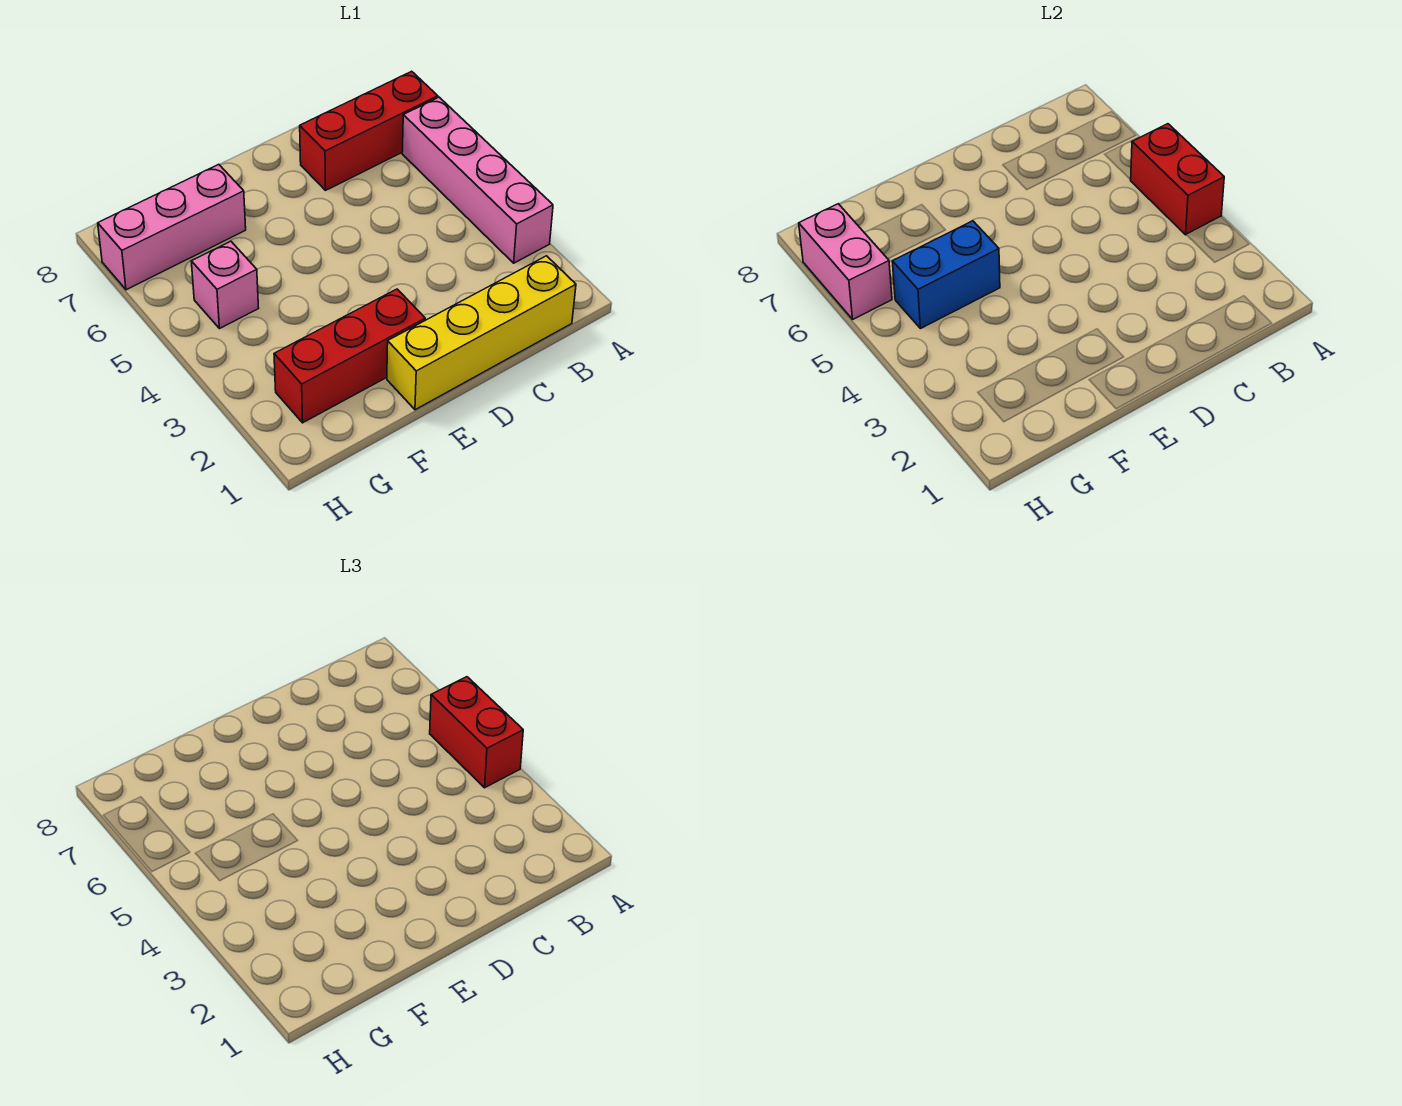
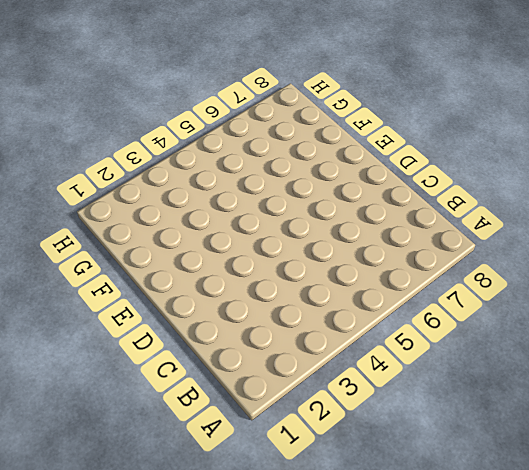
none -> pink 1x4 brick [402,97,553,263]
none -> red 1x3 brick [300,71,438,190]

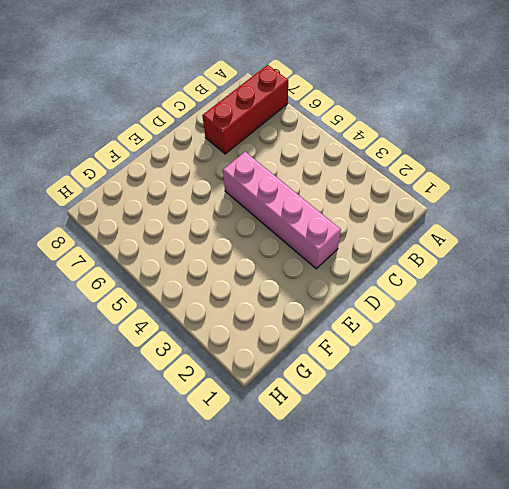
pink 1x4 brick [223,152,341,269] -> pink 1x4 brick moved to [402,97,553,263]
none -> yellow 1x4 brick [387,256,576,410]
none -> red 1x3 brick [274,289,425,423]

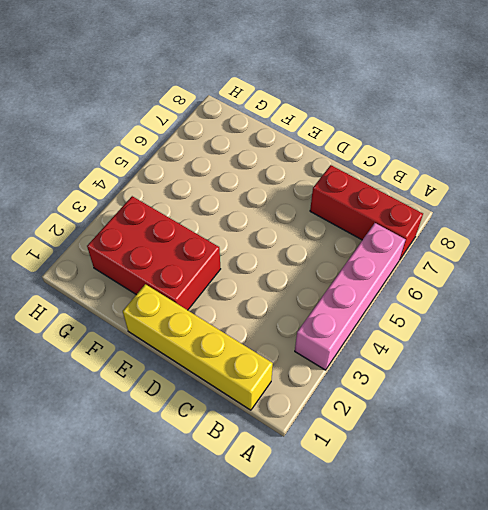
red 2x3 brick [87,196,220,310] -> red 1x3 brick [274,289,425,423]
none -> pink 1x3 brick [98,164,246,290]
none -> pink 1x1 brick [191,241,259,329]

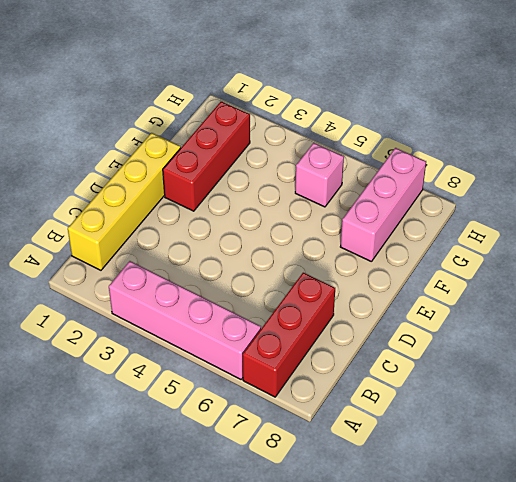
none -> red 1x2 brick [1131,124,1224,235]
none -> blue 1x2 brick [892,221,1000,329]

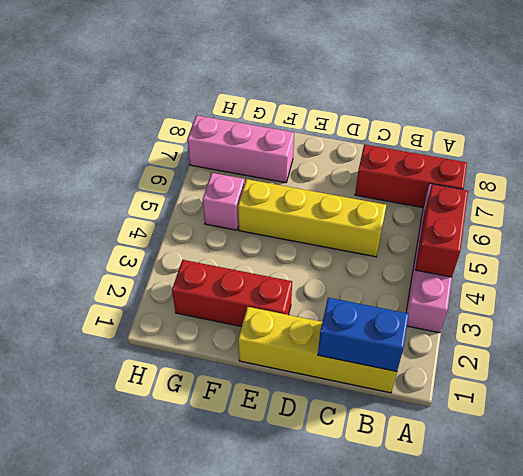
blue 1x2 brick [318,298,409,372] -> blue 1x2 brick moved to [892,221,1000,329]
yellow 1x4 brick [238,179,386,257] -> none
none -> pink 1x2 brick [799,204,892,319]
none -> red 1x2 brick [430,677,523,788]

